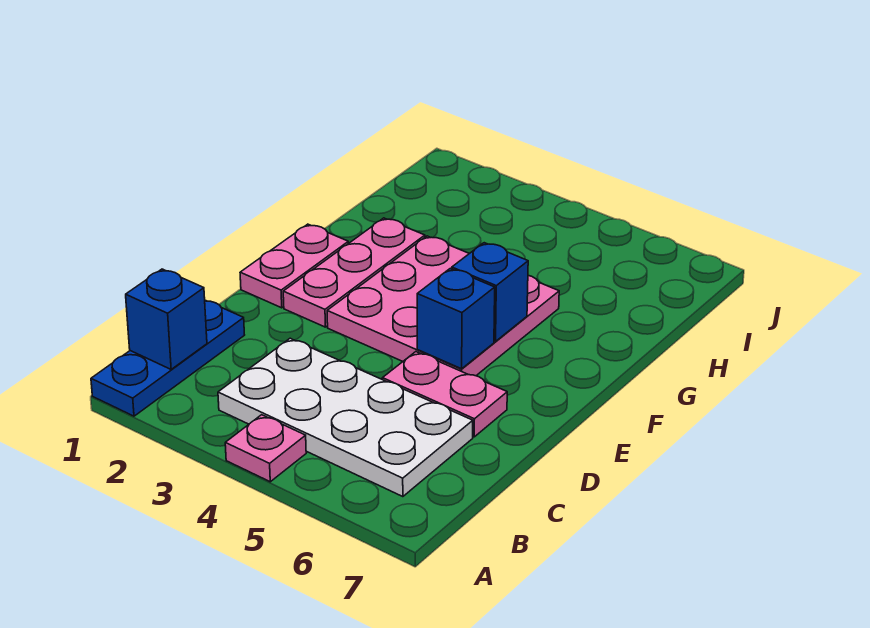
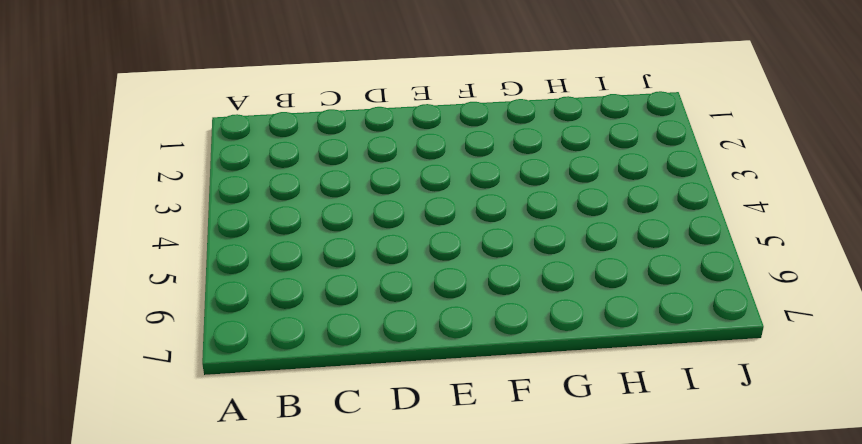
none -> blue 1x3 plate [91,300,244,416]
none -> pink 1x1 plate [225,415,306,482]

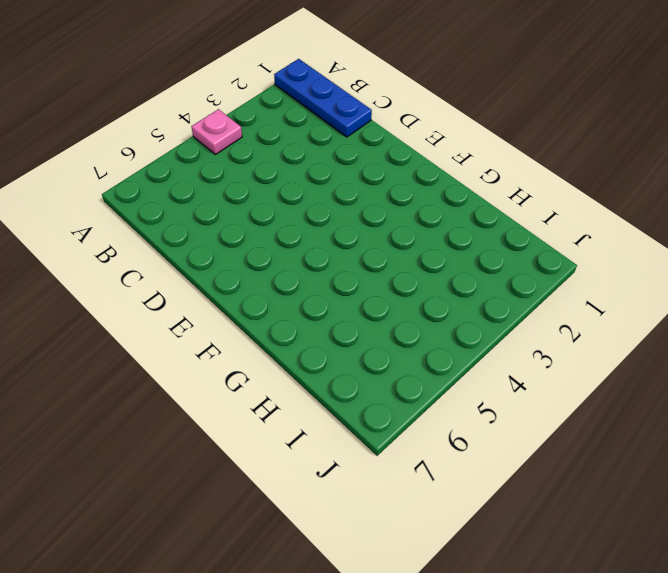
none -> white 2x4 plate [218,338,473,497]
none -> pink 1x2 plate [382,352,507,437]

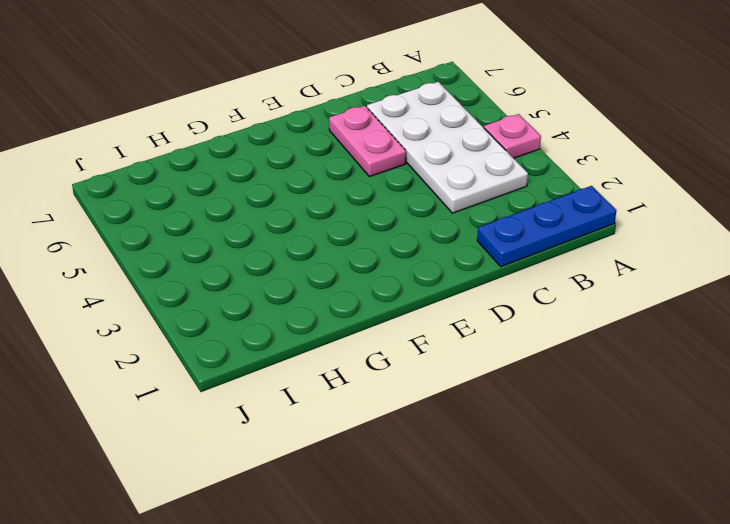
none -> pink 1x2 plate [240,224,348,308]
none -> pink 1x3 plate [283,218,425,327]

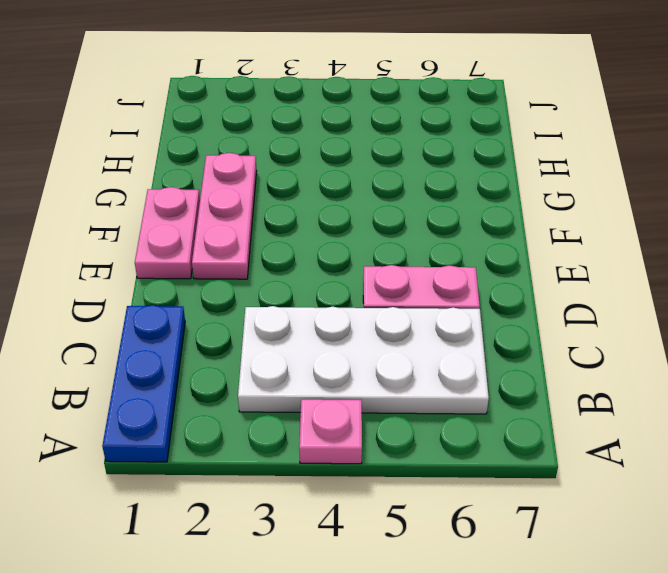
none -> pink 3x3 plate [327,236,559,376]
none -> blue 1x1 brick [126,269,207,369]

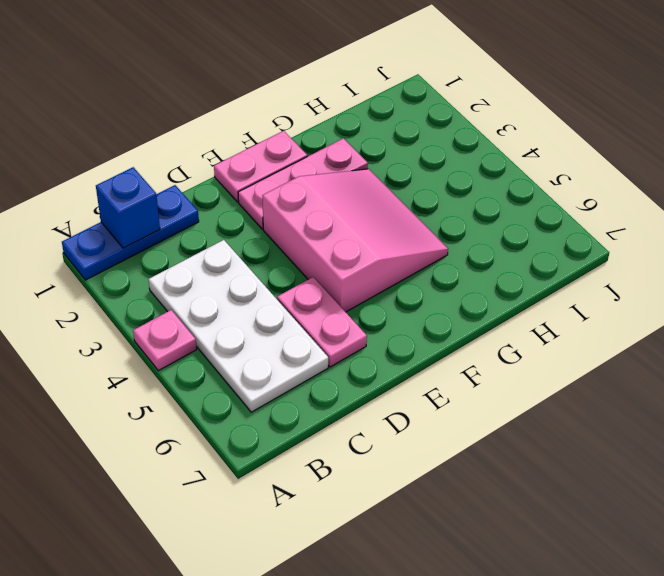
pink 3x3 slope [262,169,448,312] -> pink 3x3 plate [327,236,559,376]
none -> blue 1x1 brick [417,268,495,369]
none -> blue 1x1 brick [452,243,528,342]

